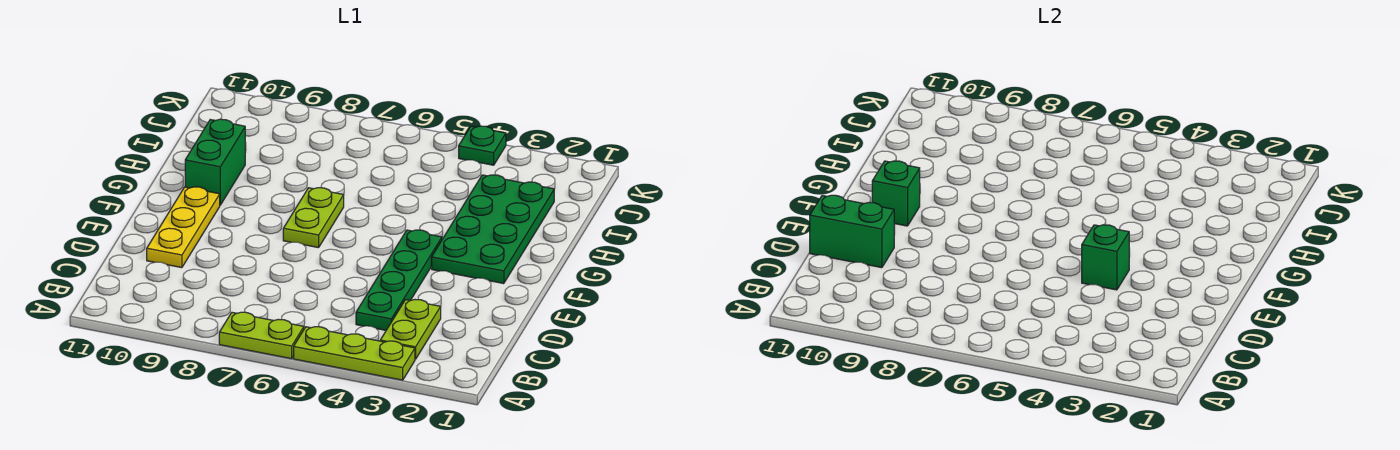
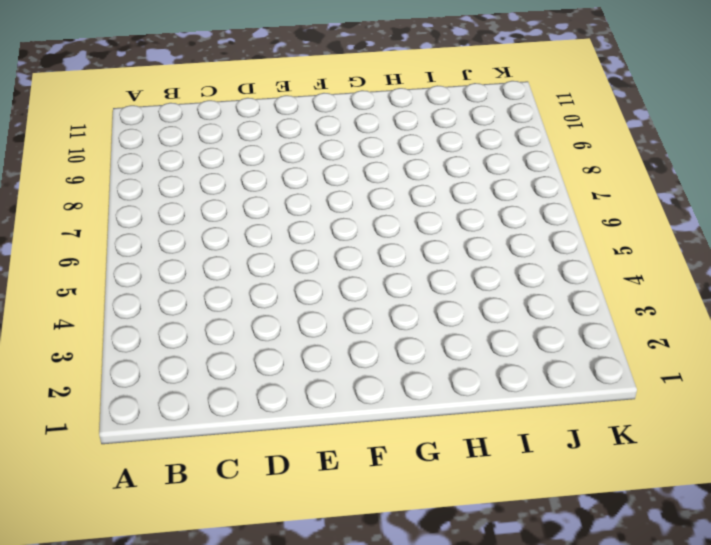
none -> lime 1x3 plate [294,327,415,380]
none -> lime 1x2 plate [219,312,304,359]
none -> lime 1x2 plate [380,300,441,359]

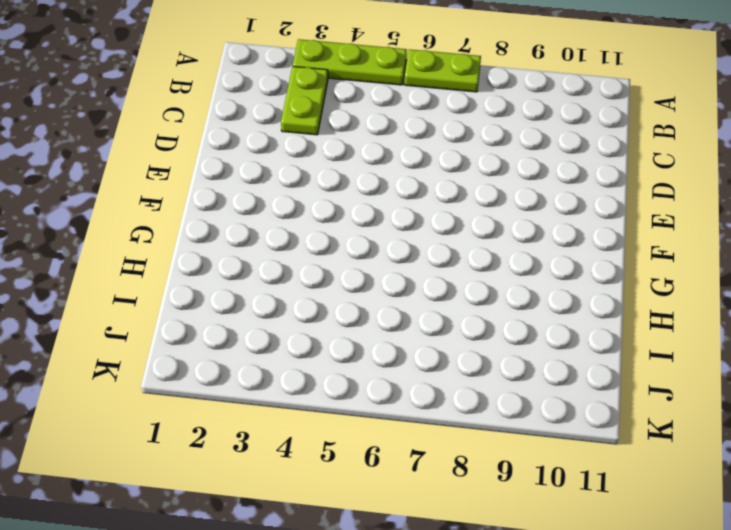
none -> green 1x4 plate [356,230,442,330]
none -> yellow 1x3 plate [147,187,220,268]
none -> green 2x4 plate [432,175,554,284]

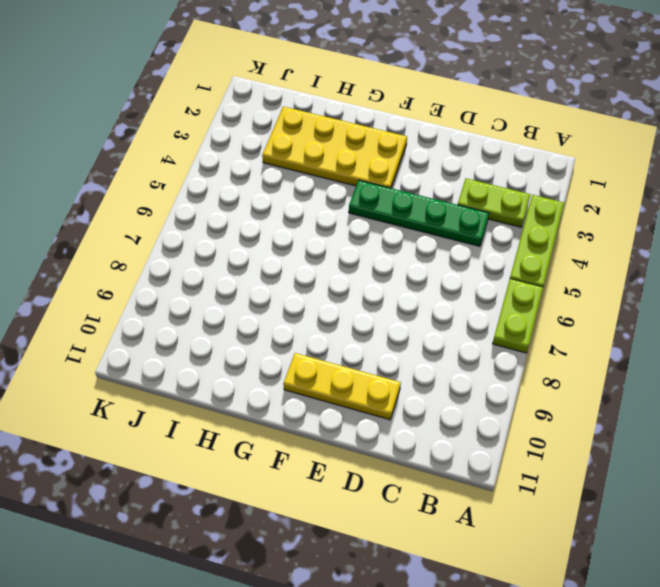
yellow 2x4 plate [262,107,407,188] -> green 2x4 plate [432,175,554,284]
none -> lime 1x2 plate [283,188,344,248]
none -> green 1x2 brick [185,119,245,205]
none -> green 1x1 plate [459,126,506,165]

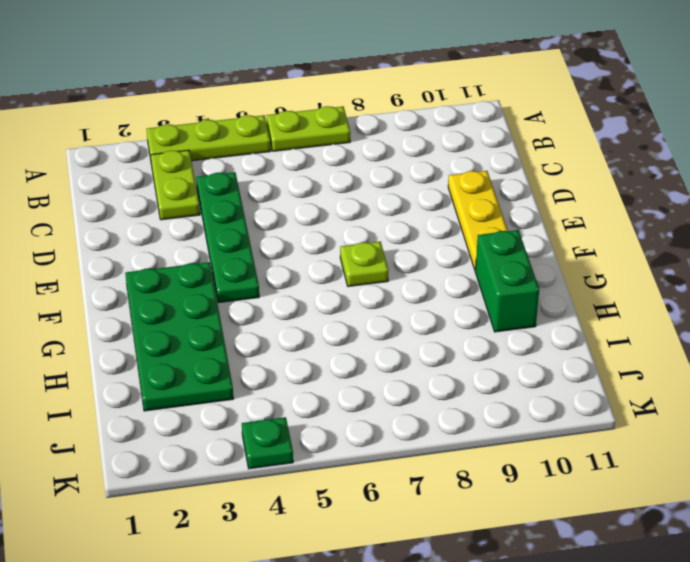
lime 1x1 plate [340,242,388,287] -> lime 1x2 plate [283,188,344,248]
none -> green 1x2 brick [810,195,894,268]
none -> green 1x1 brick [1082,225,1129,290]
none -> green 1x1 brick [872,161,920,226]

